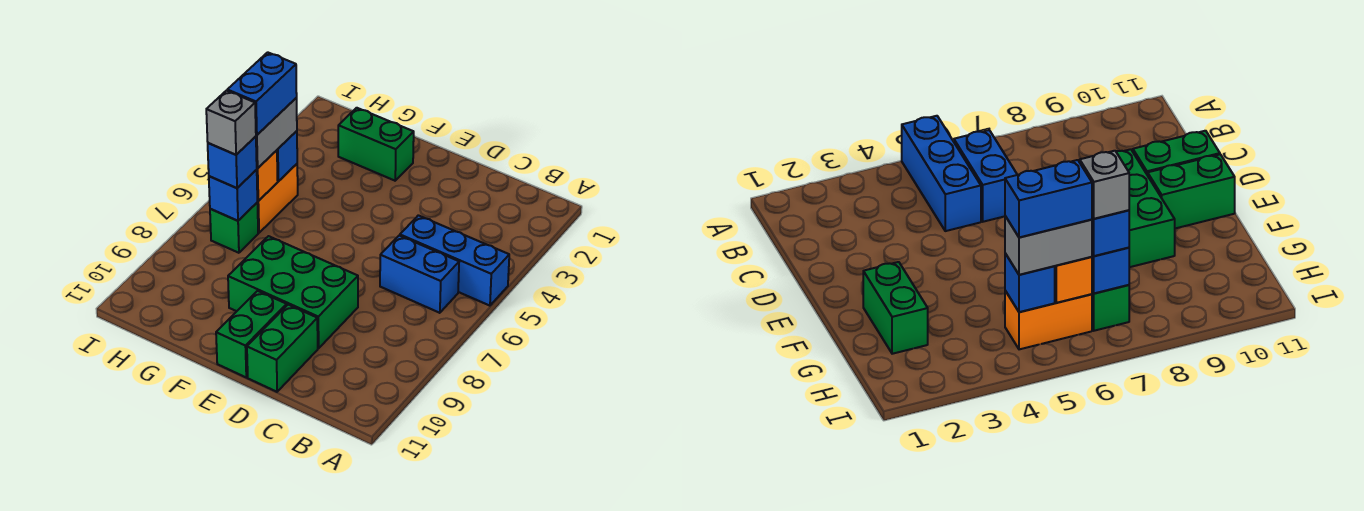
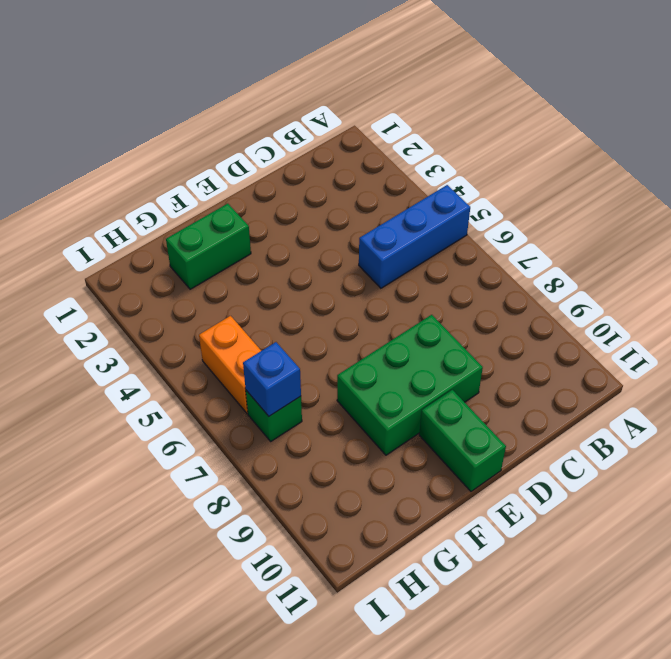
none -> blue 1x2 brick [380,236,459,313]
none -> green 1x2 brick [247,305,318,392]
none -> blue 1x1 brick [277,131,297,181]

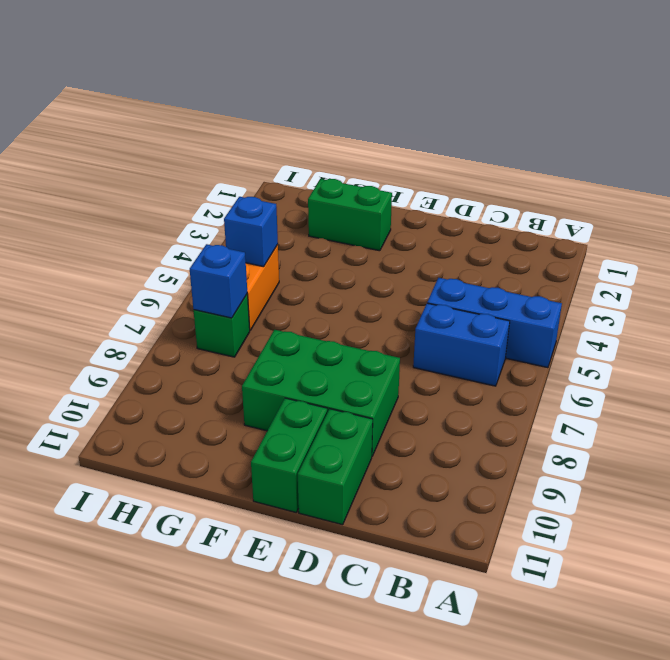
none -> orange 1x1 brick [257,150,278,201]
none -> grey 1x2 brick [256,98,297,168]
none -> blue 1x1 brick [208,136,257,188]

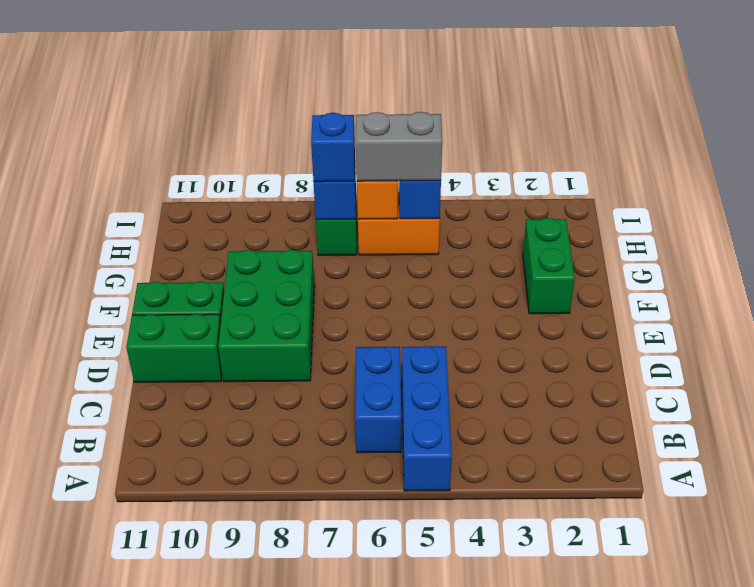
none -> blue 1x2 brick [227,52,297,135]
none -> grey 1x1 brick [206,91,256,155]

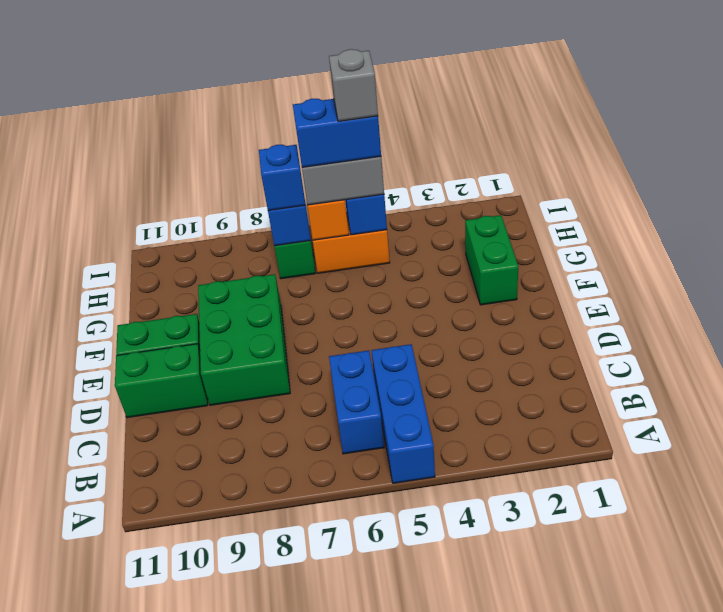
grey 1x1 brick [329,49,378,121] -> grey 1x1 brick moved to [206,91,256,155]

